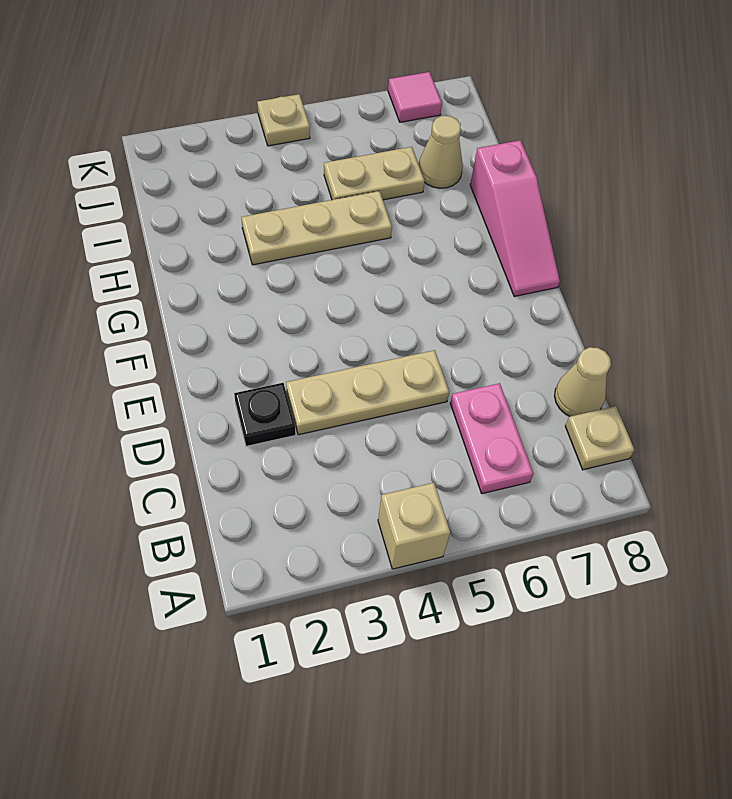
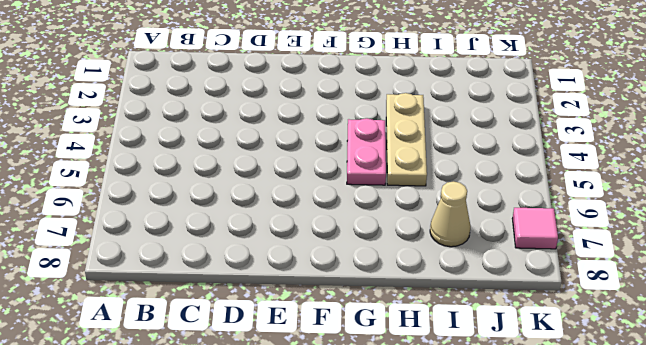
pink 1x2 plate [347,118,386,185] -> pink 1x2 plate turned to [450,383,533,494]
none -> tan 1x1 brick [378,483,450,569]
none -> tan 1x1 plate [565,406,635,470]
none -> tan 1x1 cone [555,347,611,416]

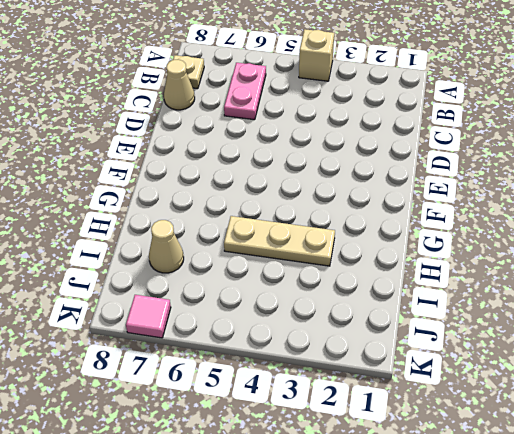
none -> black 1x1 plate [234,383,296,446]
none -> tan 1x3 plate [286,350,449,435]
none -> pink 1x3 slope [470,140,560,297]

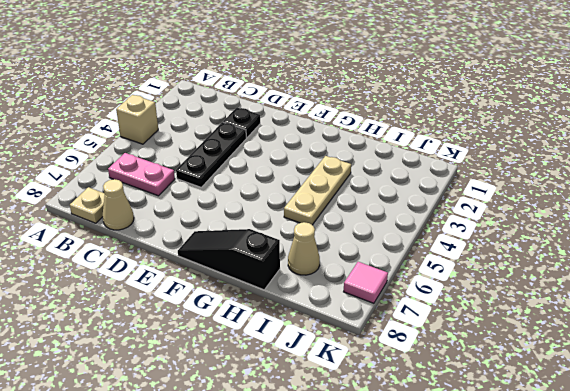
black 1x3 plate [176,122,246,187] -> tan 1x3 plate [286,350,449,435]
black 1x3 slope [178,229,280,290] -> pink 1x3 slope [470,140,560,297]
none -> tan 1x2 plate [324,147,425,200]
none -> tan 1x1 plate [257,94,310,146]

